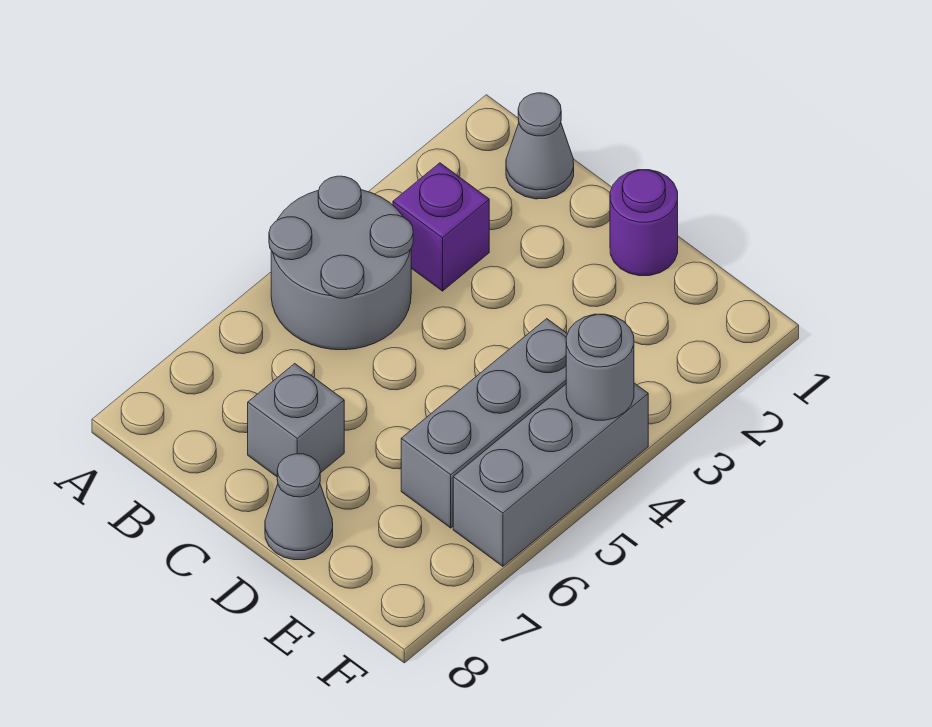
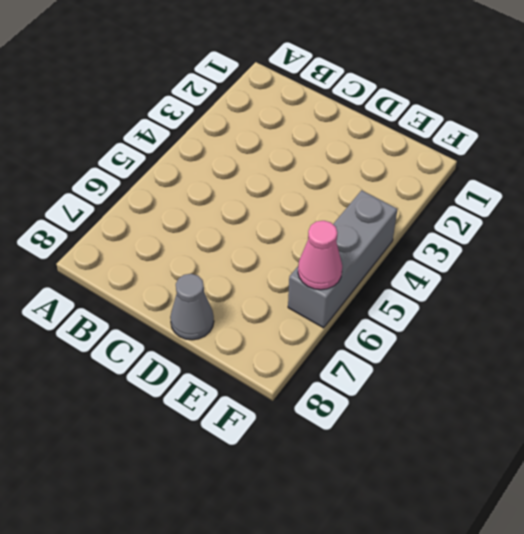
pink 1x1 cone [298,221,342,290] -> none
none -> grey 2x2 round brick [269,176,413,350]
none -> grey 1x1 cone [506,93,574,199]

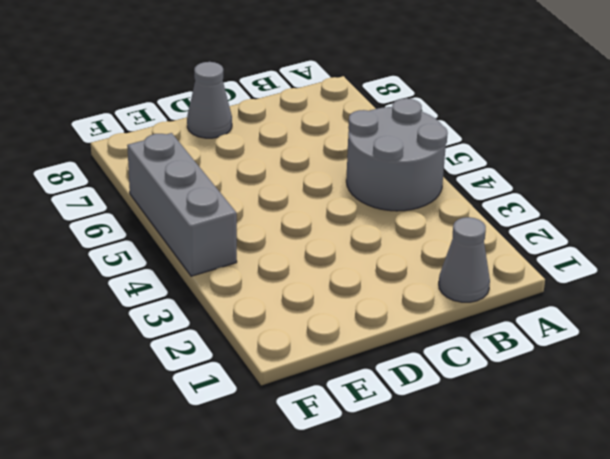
none -> purple 1x1 brick [393,163,489,291]
none -> grey 1x1 brick [248,364,344,477]

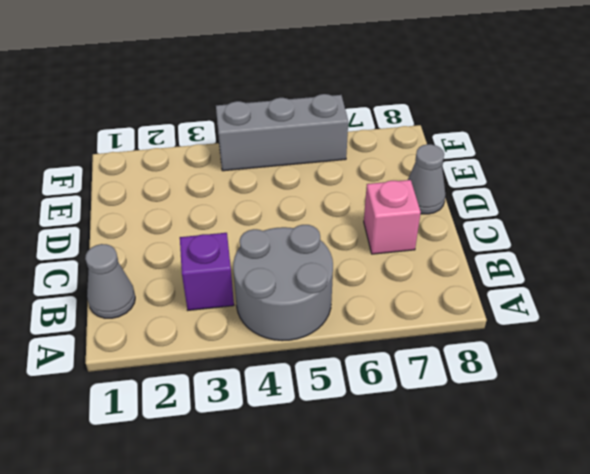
pink 1x1 brick [364,180,421,254] -> grey 1x1 brick [248,364,344,477]
none -> purple 1x1 round brick [610,170,678,276]
none -> grey 1x3 brick [401,319,567,528]

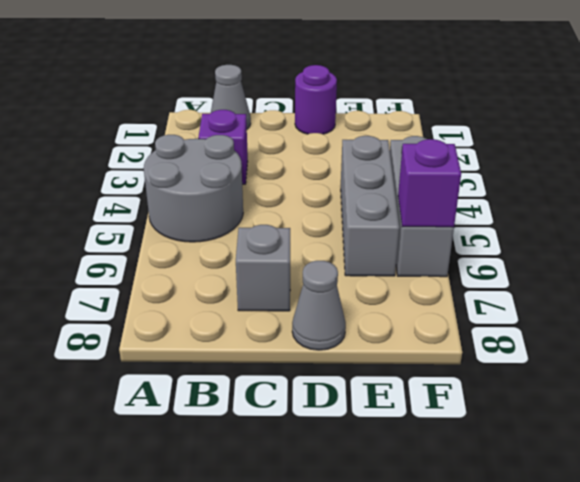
purple 1x1 brick [398,139,461,227] -> none
none -> grey 1x1 round brick [566,314,634,420]

